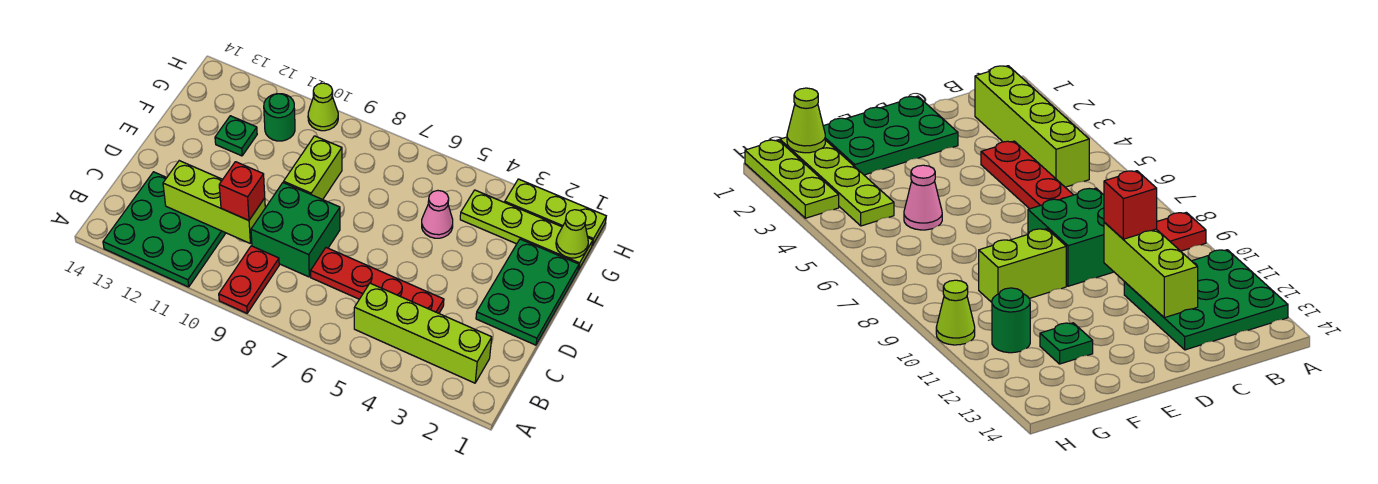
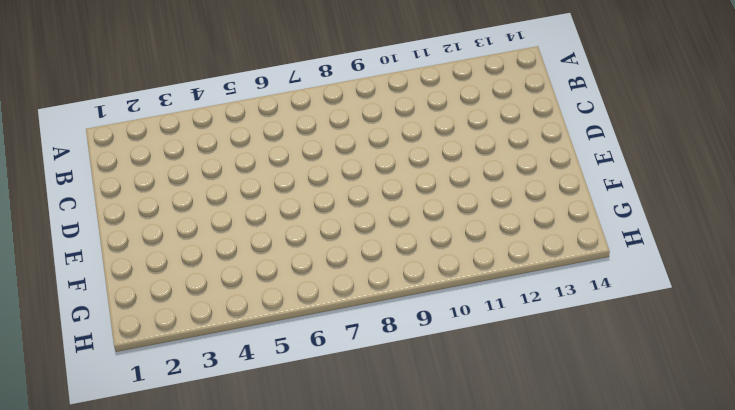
none -> red 1x2 plate [219,246,279,313]
none -> green 3x3 plate [103,172,226,287]
none -> lime 1x4 brick [354,283,492,383]

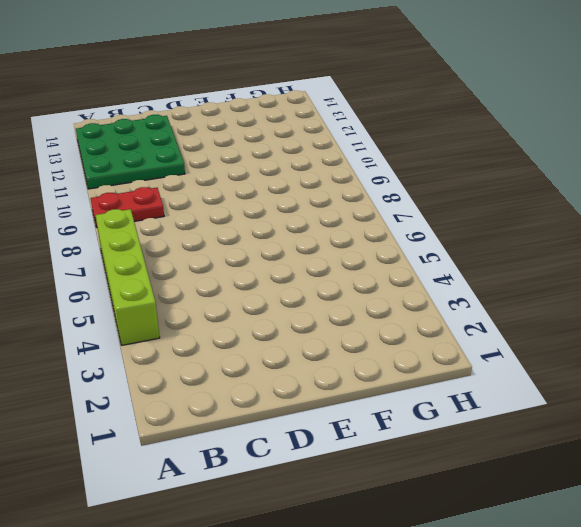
lime 1x4 brick [96,209,160,345] -> lime 1x4 brick moved to [354,283,492,383]
none -> red 1x4 plate [311,248,444,313]
none -> green 2x2 brick [251,183,340,277]
none -> green 2x3 plate [476,239,579,345]

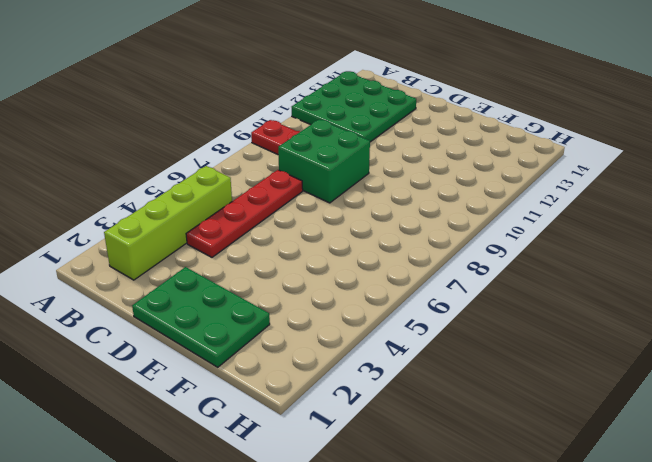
none -> lime 1x2 brick [284,136,342,200]
none -> pink 1x1 cone [422,191,453,238]
none -> green 1x1 plate [215,116,257,156]

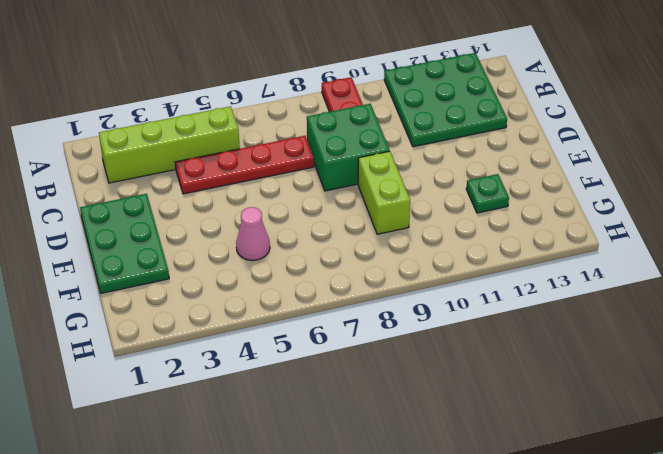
none -> lime 1x4 plate [460,190,593,270]
none -> green 1x1 round brick [264,94,295,141]
none -> lime 1x3 plate [505,179,606,246]

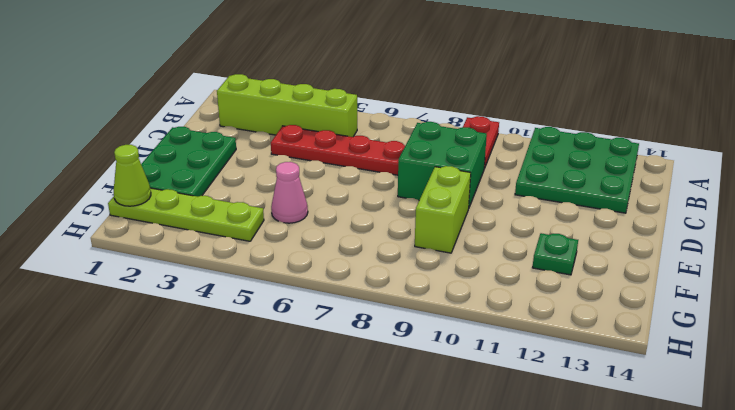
none -> green 1x1 round brick [264,94,295,141]
none -> lime 1x3 plate [505,179,606,246]
none -> lime 1x1 cone [308,83,338,131]

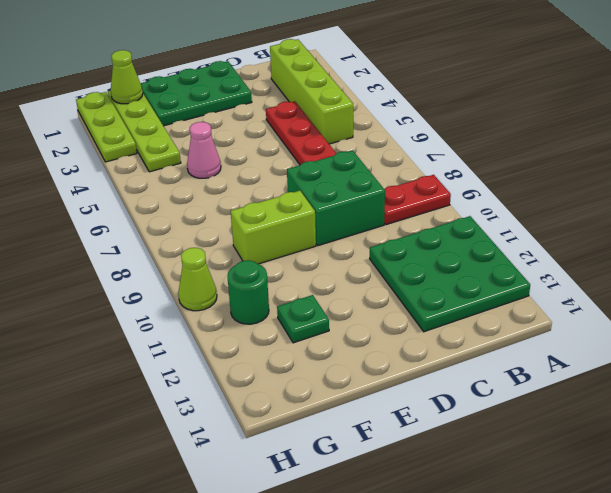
none -> lime 1x3 brick [163,161,265,243]
none -> red 1x1 brick [219,162,265,220]

